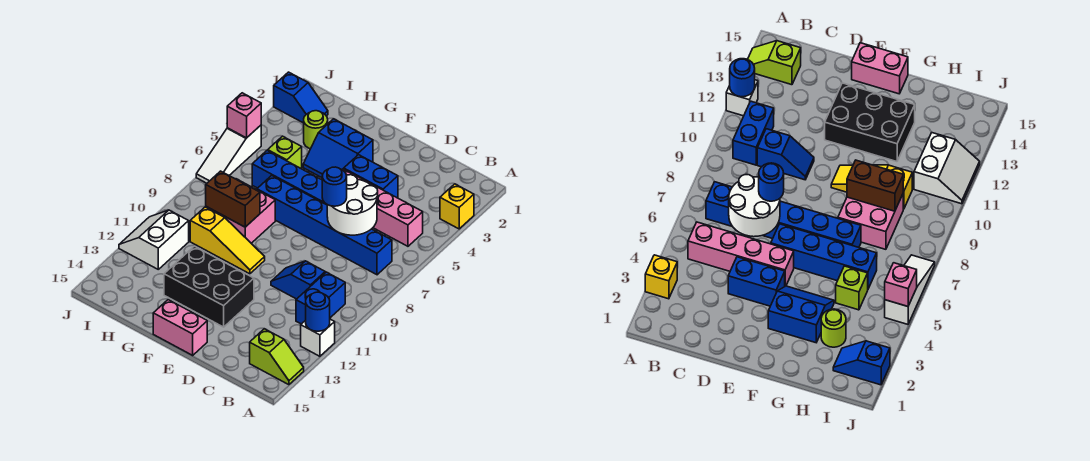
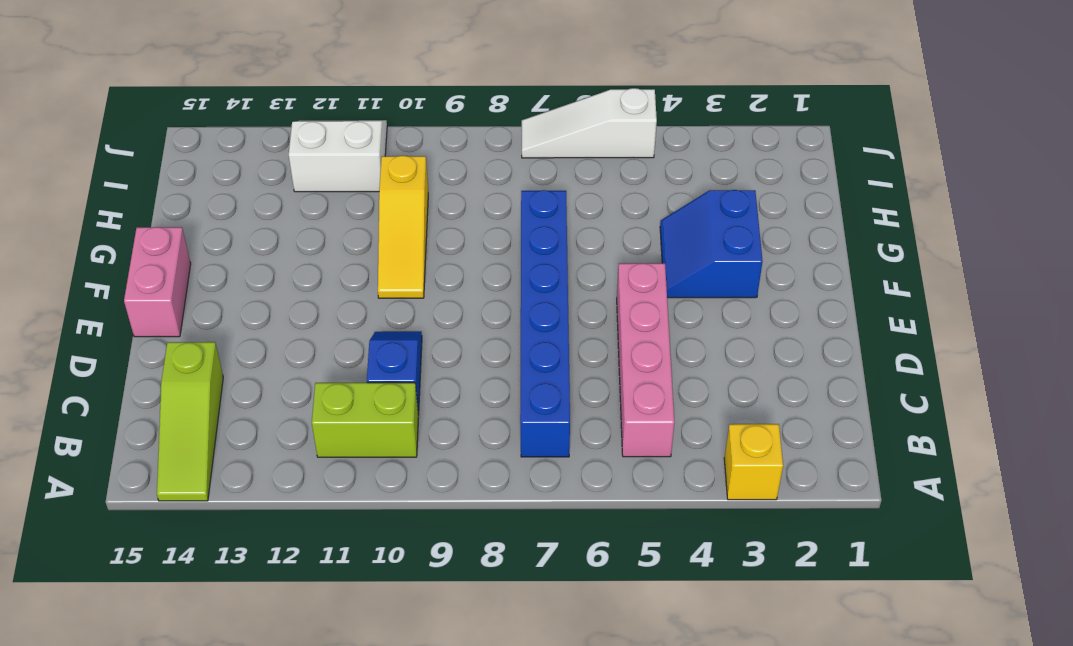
lime 1x3 slope [157,342,223,501] -> lime 1x2 slope [250,329,304,385]
lime 1x2 brick [312,383,419,457] -> blue 1x2 brick [296,272,345,324]
none -> white 1x1 brick [301,319,335,356]
none -> blue 1x2 brick [344,155,398,198]
none -> blue 1x4 brick [252,150,327,205]

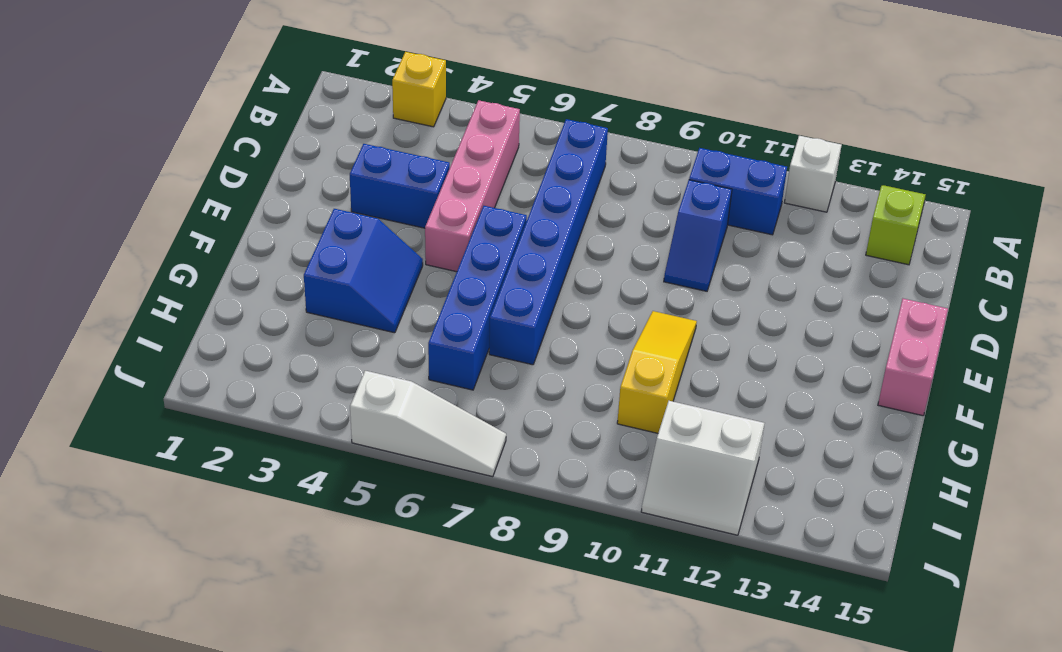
blue 1x2 brick [350,144,450,228] -> blue 1x2 brick turned to [344,155,398,198]
none -> black 2x3 brick [164,246,254,327]
none -> pink 2x2 brick [206,179,275,243]
none -> lime 1x1 round brick [304,111,328,149]

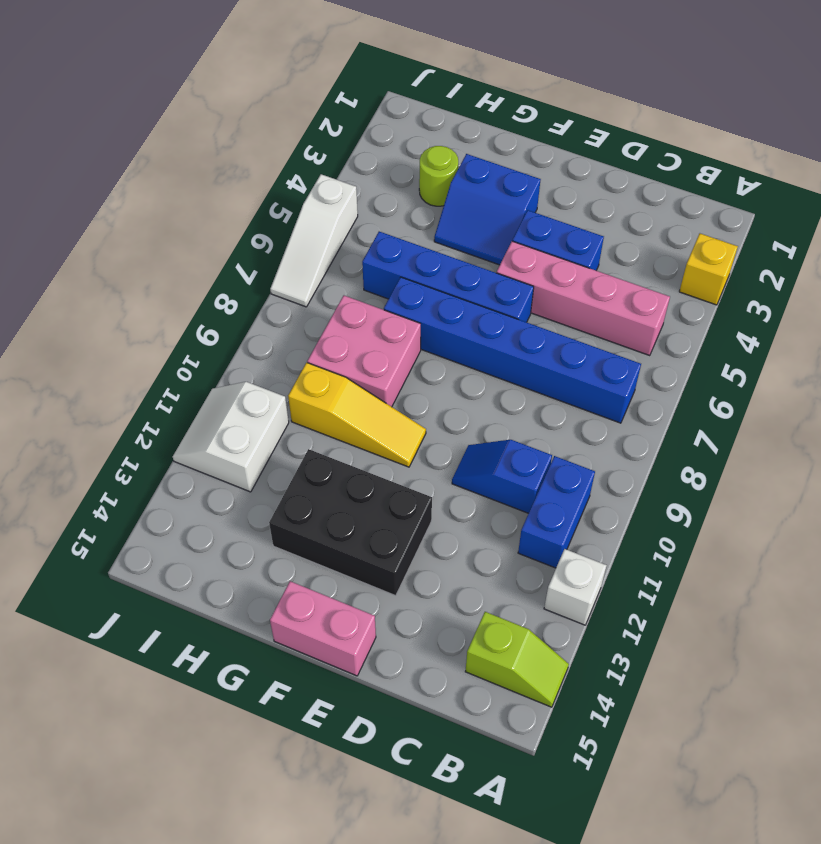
none -> lime 1x1 brick [268,136,302,168]
none -> blue 1x2 slope [274,72,328,123]
none -> blue 1x1 round brick [306,292,330,331]

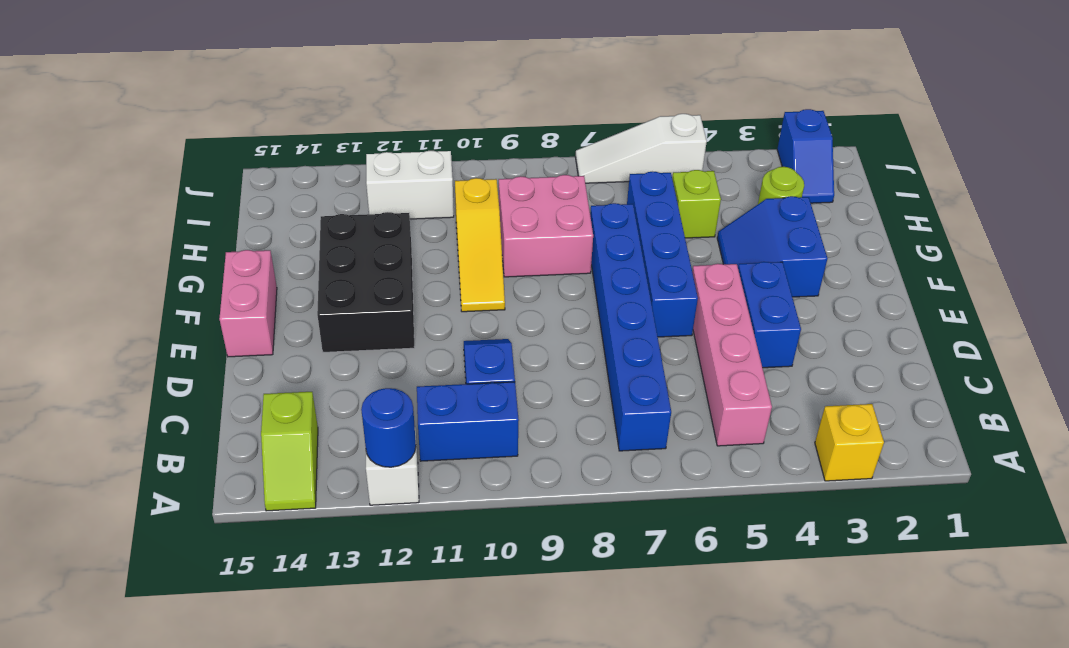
none -> white 2x2 round brick [327,175,378,235]
none -> brown 1x2 brick [206,171,260,227]
none -> pink 1x1 brick [227,93,261,138]

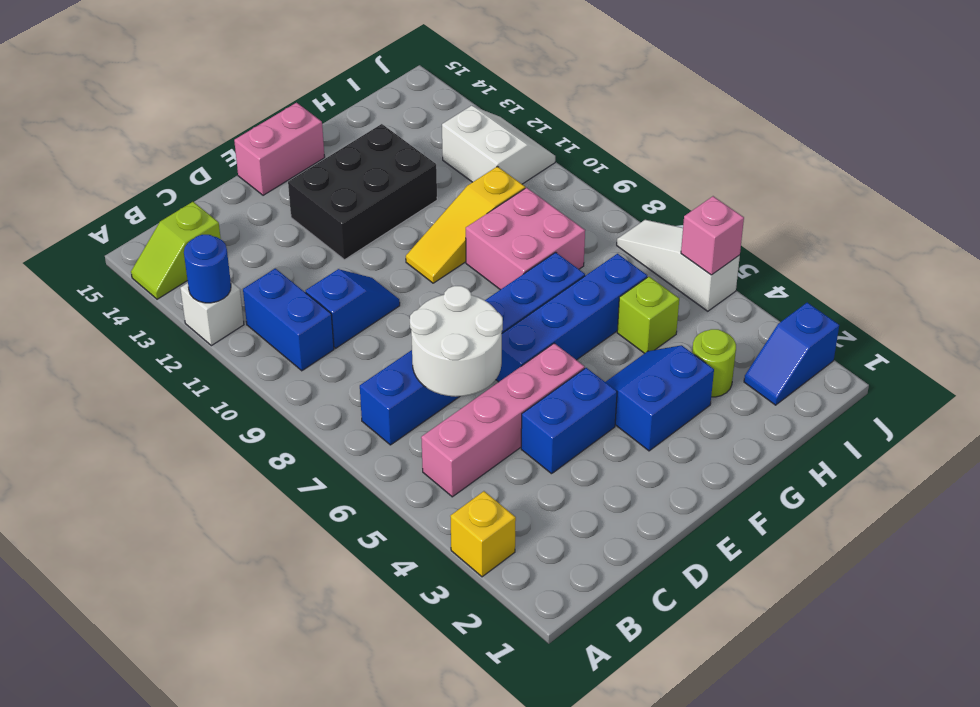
none -> brown 1x2 brick [206,171,260,227]
none -> blue 1x1 round brick [322,167,347,206]

